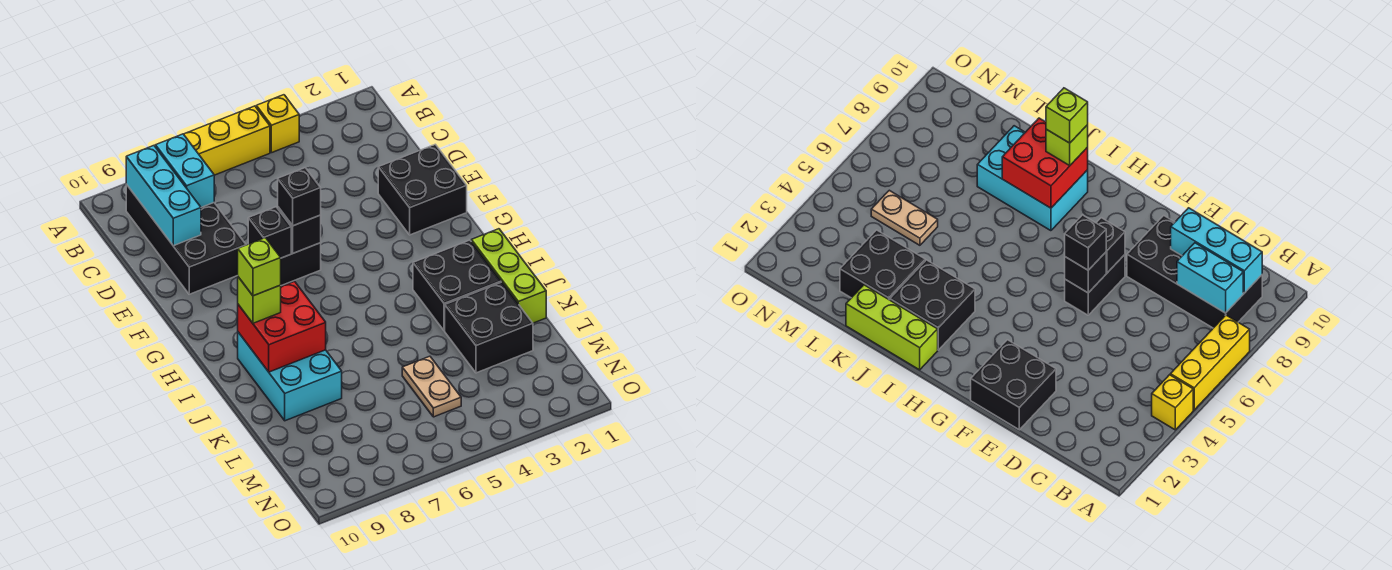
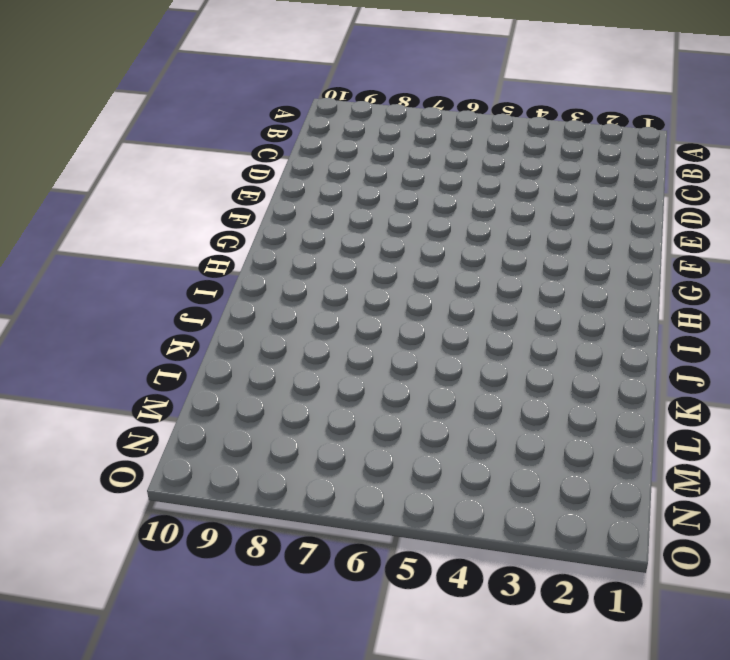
none -> yellow 1x1 brick [256,95,299,153]
none -> yellow 1x3 brick [184,106,270,175]
none -> black 2x4 brick [126,184,246,294]

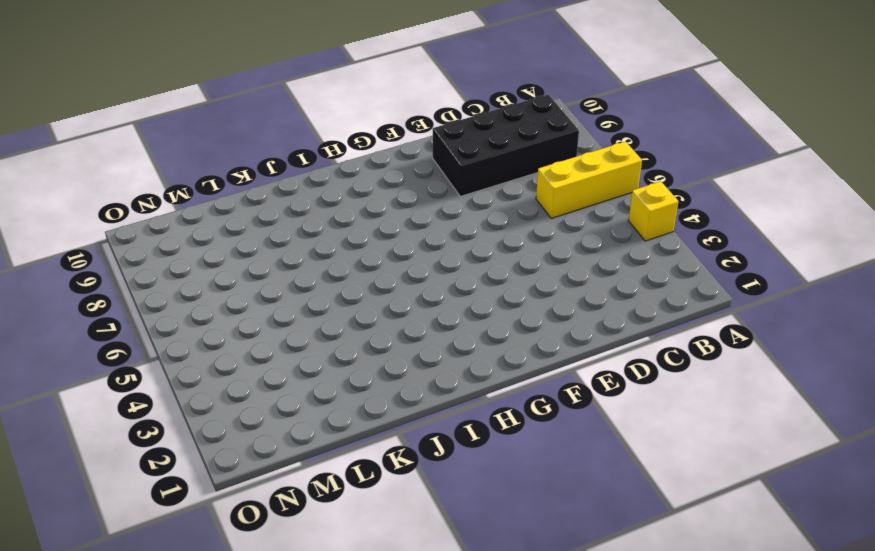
yellow 1x3 brick [536,142,642,218] -> yellow 1x3 brick turned to [184,106,270,175]
none -> black 2x2 brick [378,144,467,235]
none -> black 1x2 brick [281,243,321,286]
none -> lime 1x3 brick [471,229,546,323]

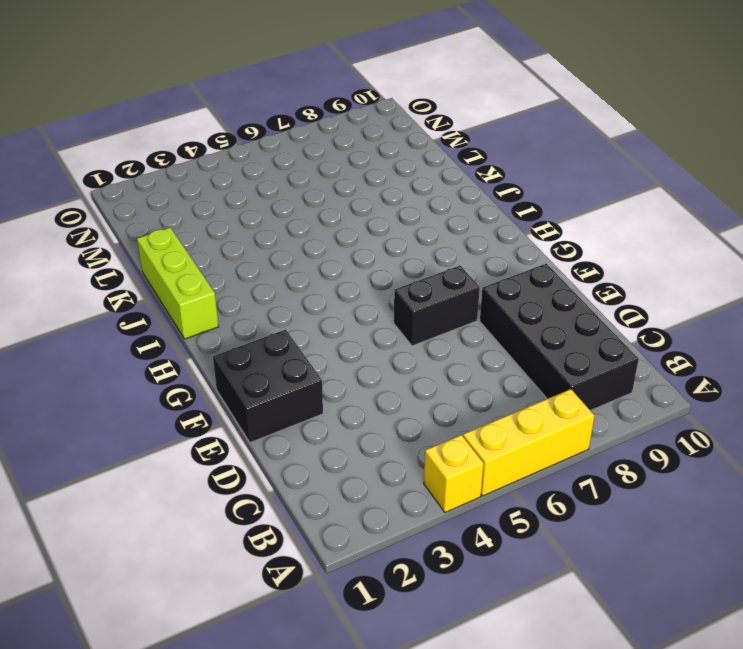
none -> black 2x2 brick [413,240,501,331]
none -> cyan 2x3 brick [238,332,342,421]
none -> black 2x2 brick [445,282,533,373]

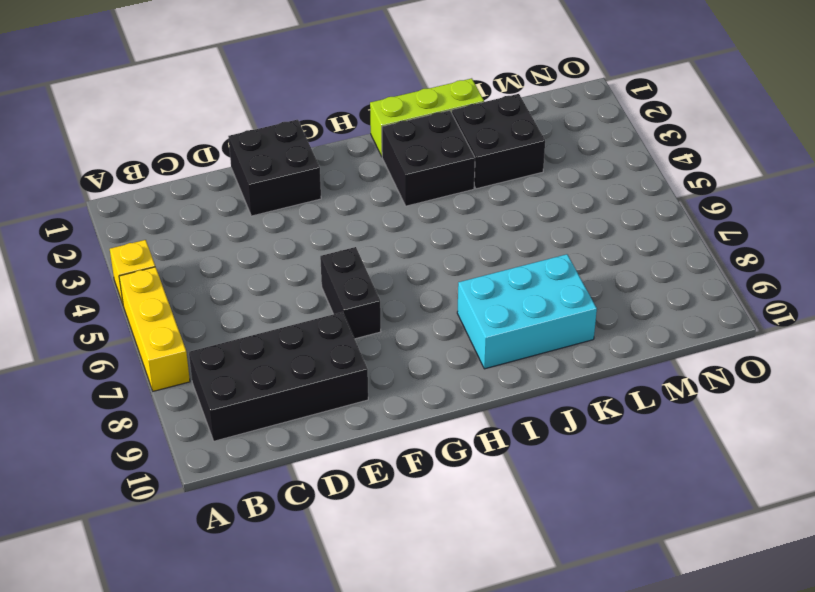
none -> tan 1x2 plate [402,356,461,417]
none -> cyan 1x2 brick [155,134,214,207]
none -> cyan 1x3 brick [126,146,201,246]

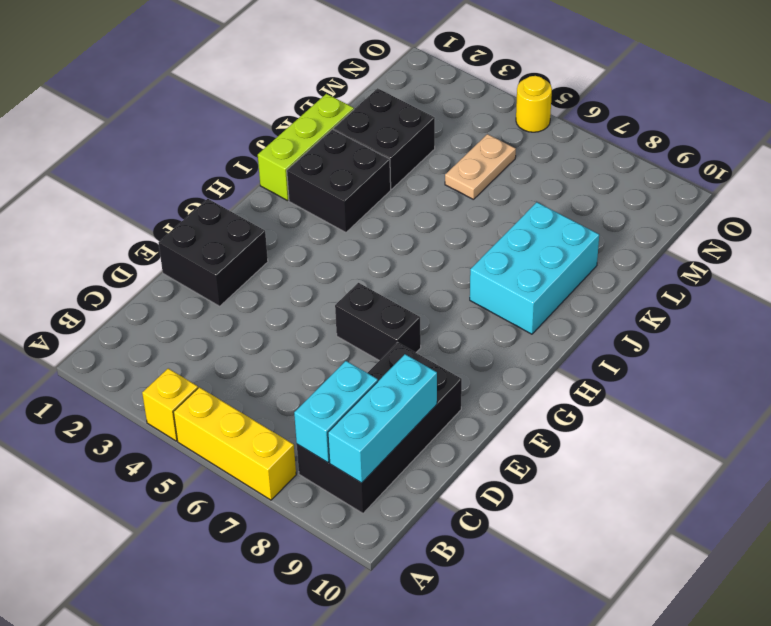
yellow 1x1 round brick [516,76,552,132] -> none
none -> black 1x1 brick [278,207,321,253]
none -> black 1x1 brick [248,207,291,258]
none -> red 2x2 brick [238,281,326,372]

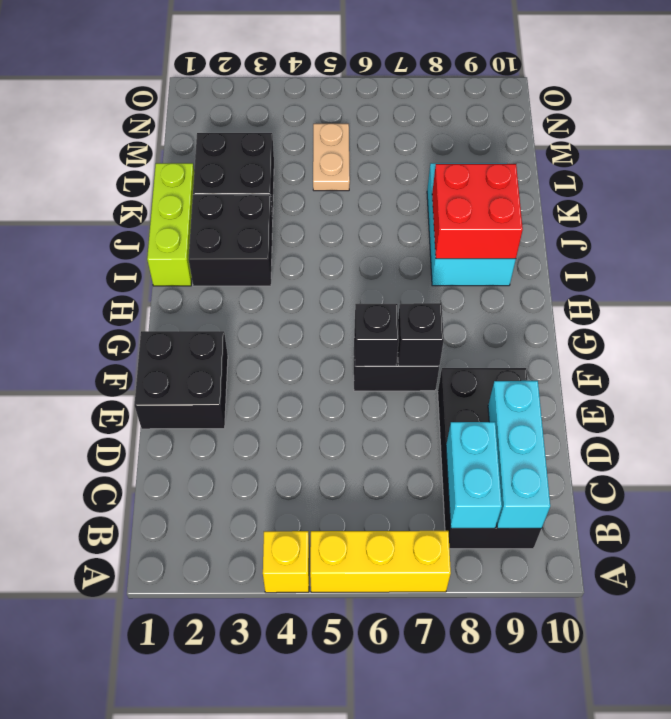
none -> black 1x1 brick [278,168,321,226]
none -> lime 1x1 brick [238,277,281,323]
none -> lime 1x1 brick [238,238,281,296]

